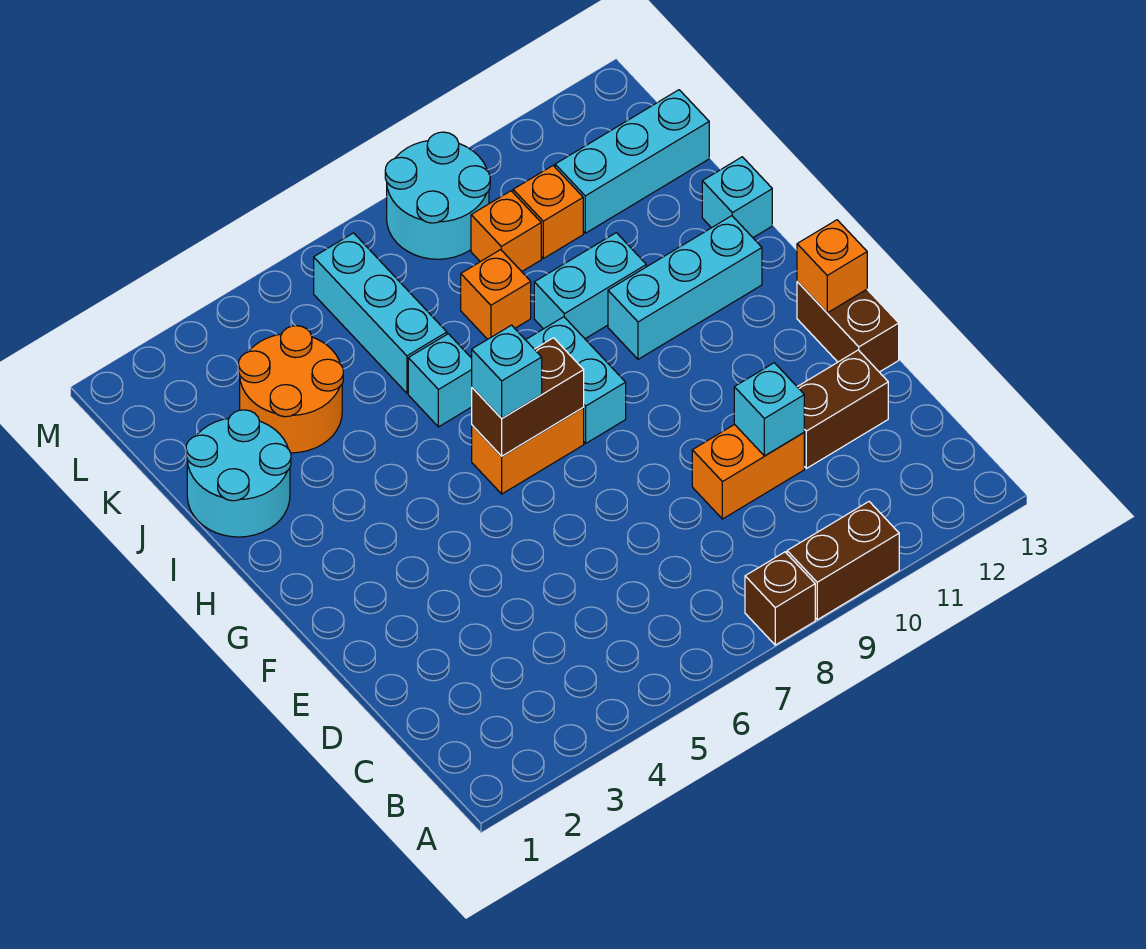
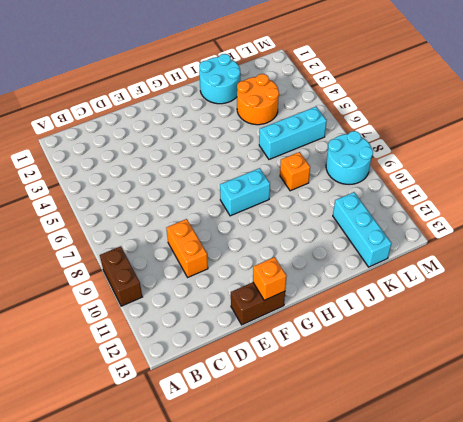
none -> brown 1x1 brick [745,552,815,645]
none -> brown 1x2 brick [797,350,888,468]
none -> orange 1x2 brick [472,408,584,494]

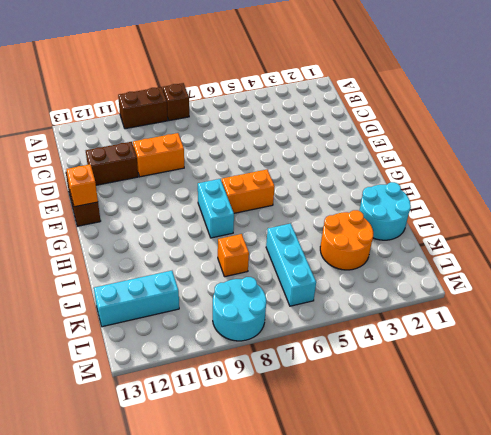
none -> cyan 1x3 brick [608,216,762,359]
none -> cyan 1x1 brick [408,334,472,427]
none -> cyan 1x2 brick [534,233,646,339]

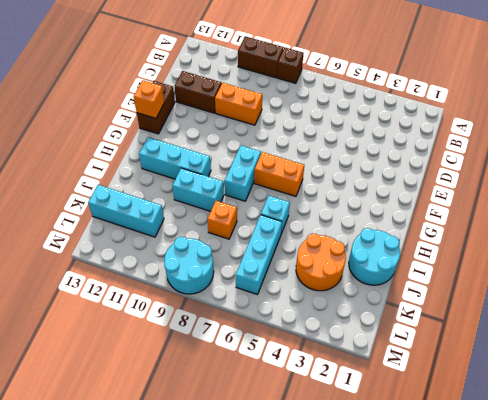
none -> cyan 1x1 brick [702,157,772,237]
none -> orange 1x1 brick [471,191,541,272]
none -> orange 1x1 brick [513,166,583,258]

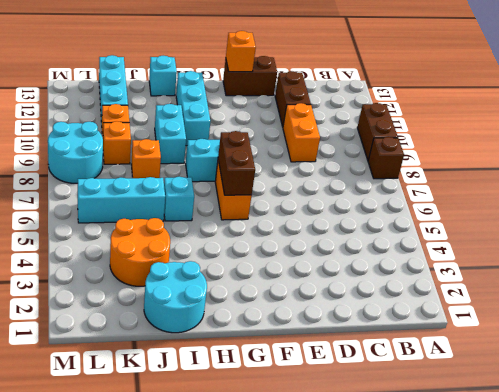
none -> cyan 1x1 brick [734,363,804,456]
none -> cyan 1x1 brick [472,325,542,418]

